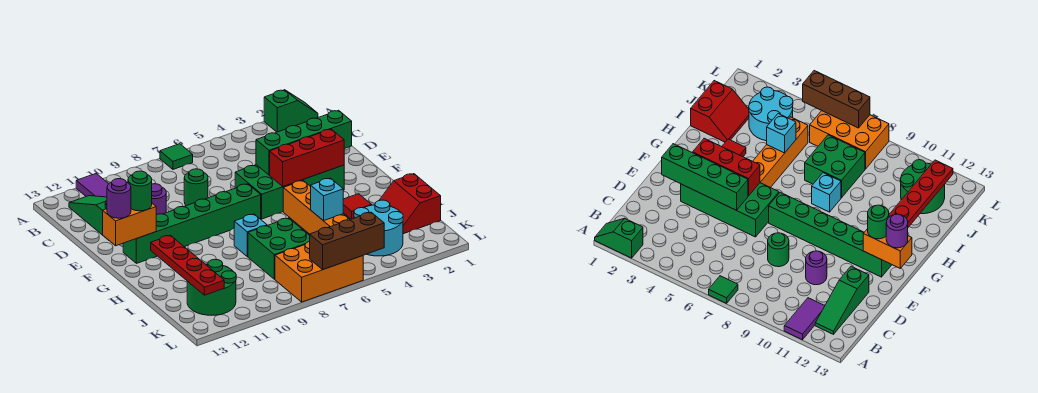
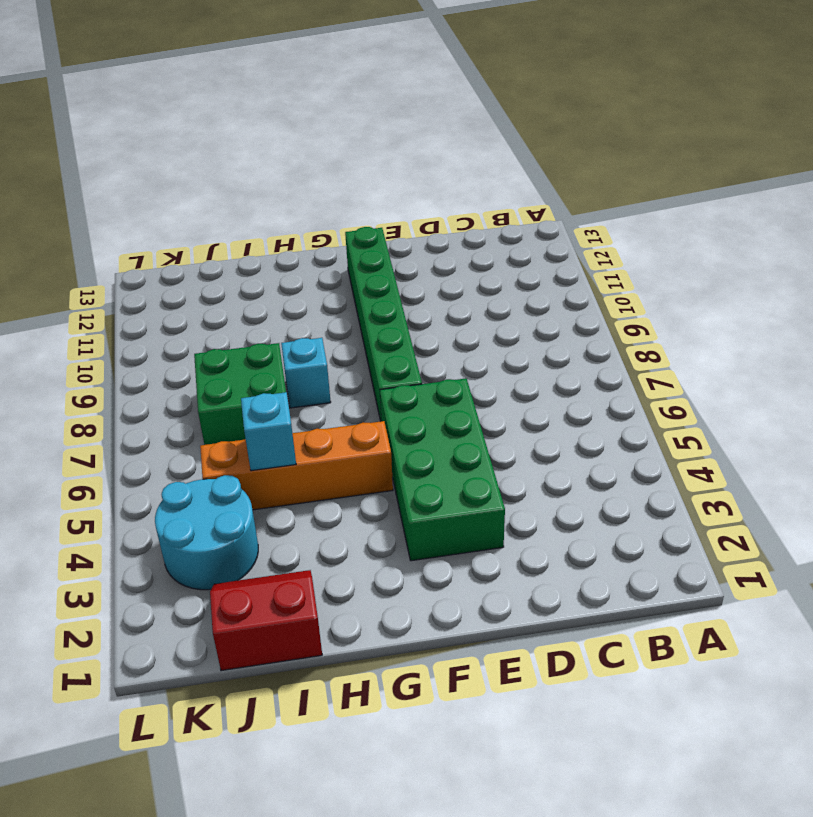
none -> green 1x2 slope [264,90,318,132]
none -> green 1x1 tile [160,144,193,169]
none -> purple 1x2 tile [76,174,108,197]

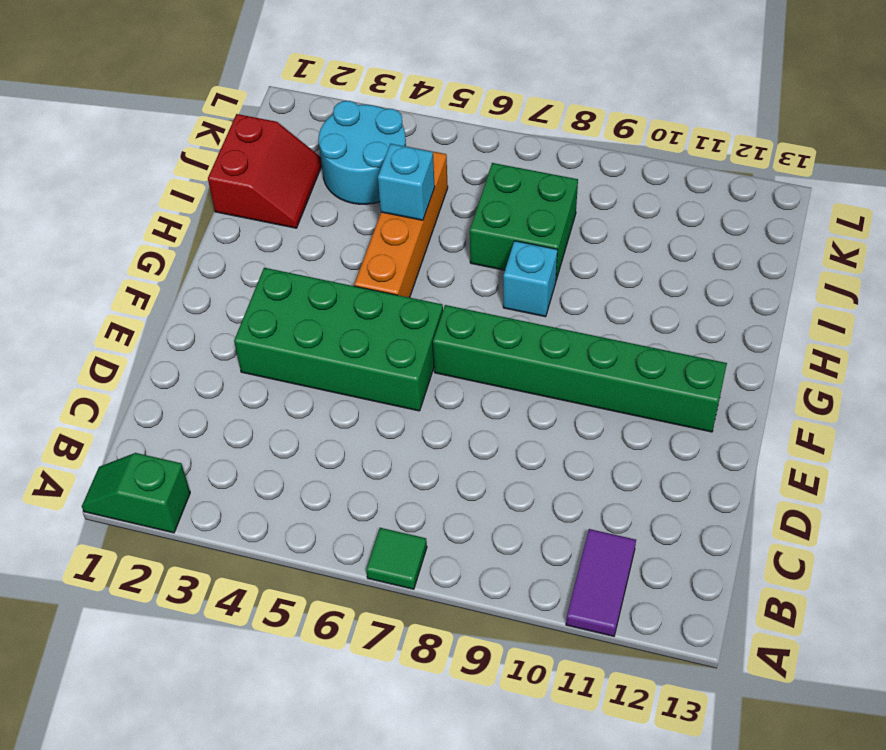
none -> green 1x3 slope [69,196,107,239]
none -> green 1x1 round brick [184,169,208,206]
none -> purple 1x1 round brick [152,184,166,215]

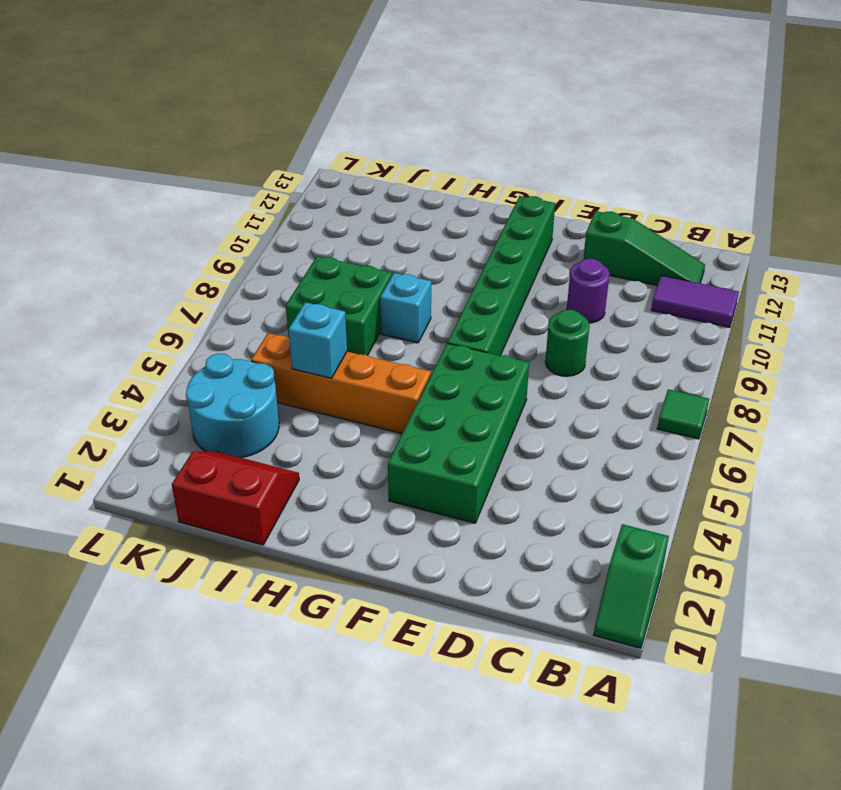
none -> red 1x1 tile [343,194,371,219]
none -> green 2x2 round brick [187,259,236,315]
none -> orange 2x3 brick [275,242,363,302]

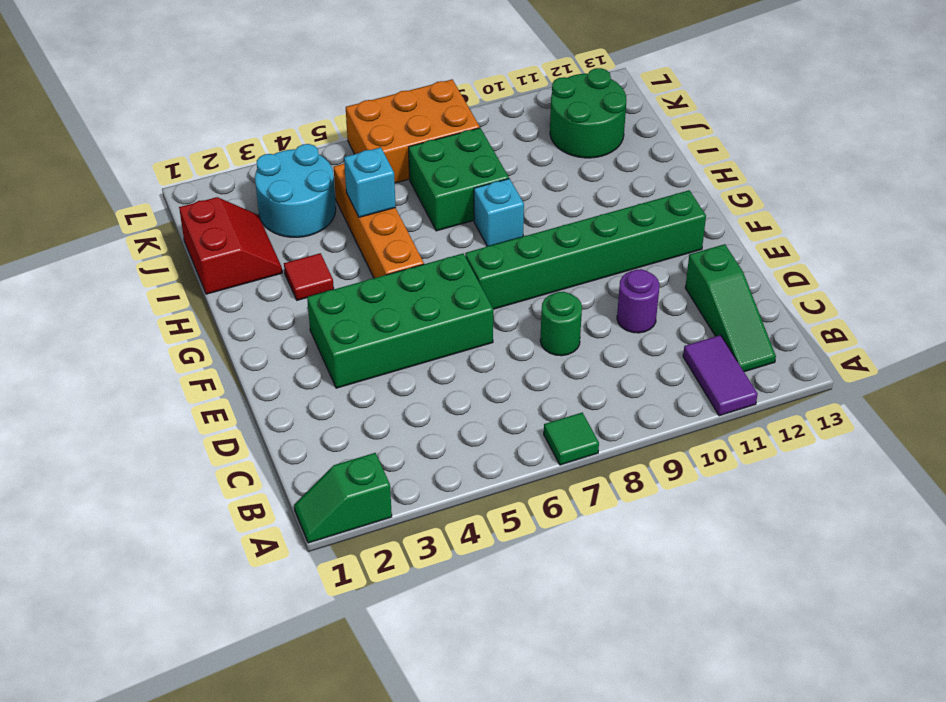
none -> green 1x4 brick [256,110,352,175]
none -> red 1x3 brick [270,129,344,186]
none -> orange 1x2 brick [103,203,156,246]

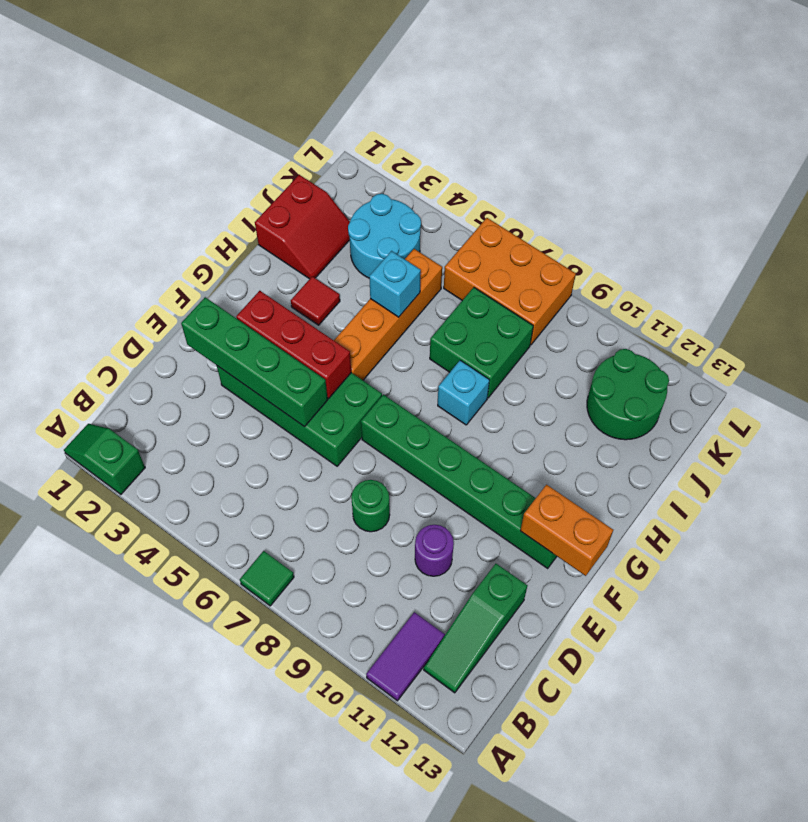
none -> red 1x4 plate [151,235,224,295]
none -> brown 1x3 brick [310,212,384,270]
none -> green 1x1 round brick [128,171,152,211]

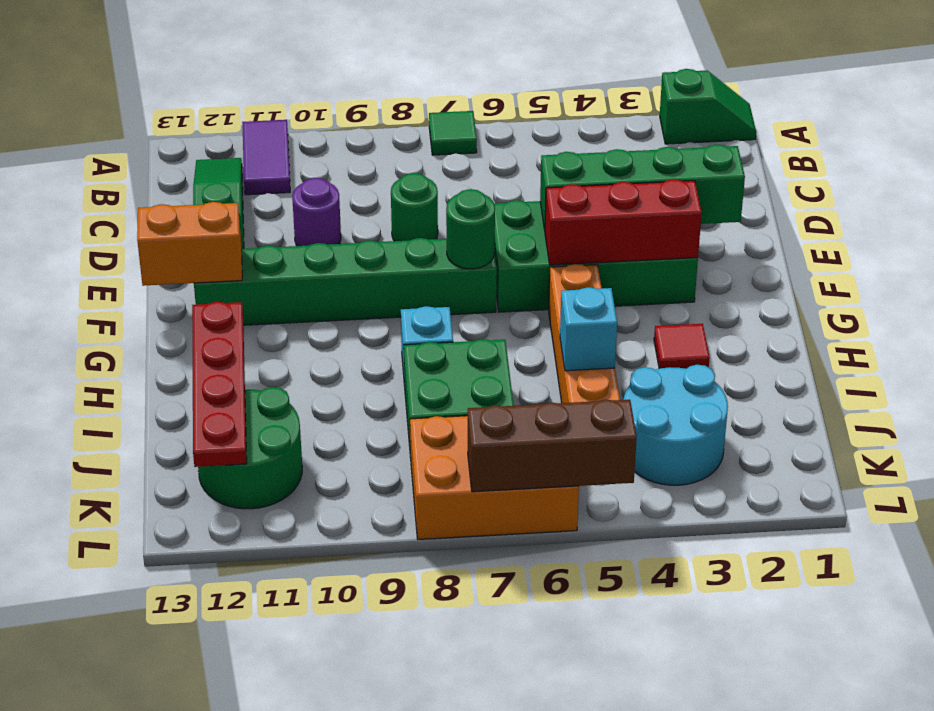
green 1x1 round brick [446,189,495,269] -> green 1x1 round brick moved to [128,171,152,211]
none -> red 2x2 slope [379,174,441,234]
none -> purple 1x1 round brick [107,179,131,218]

